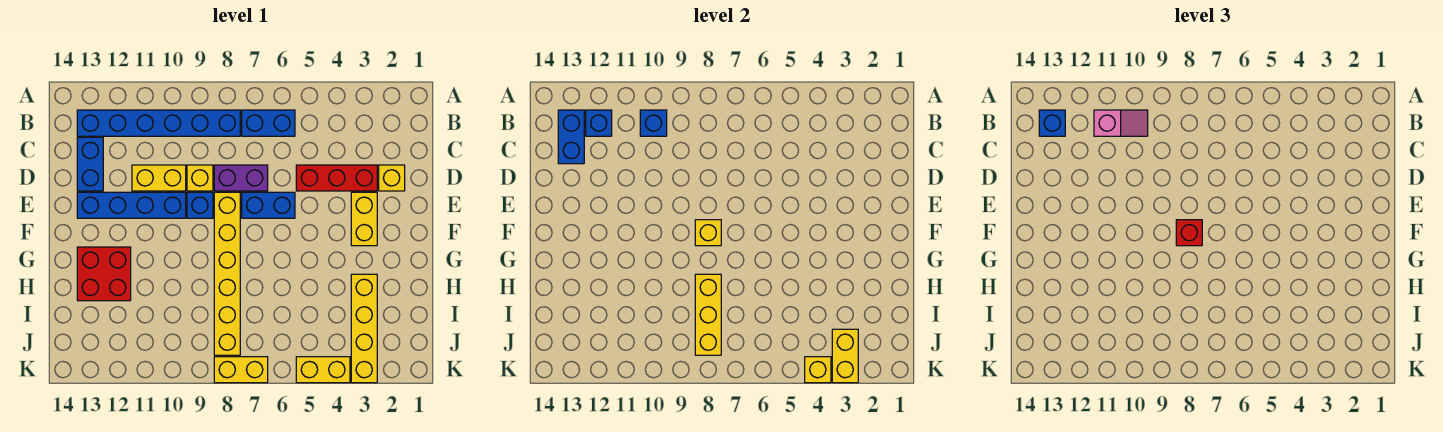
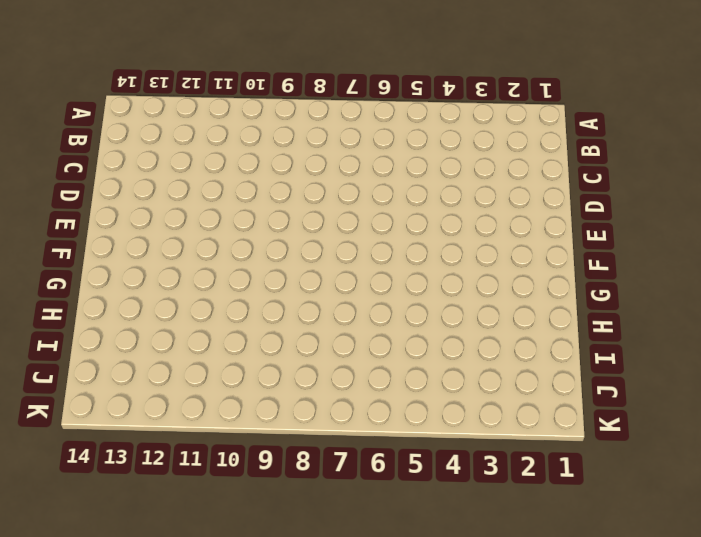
none -> blue 1x2 brick [242,110,295,136]
none -> blue 1x6 brick [77,110,240,136]
none -> blue 1x2 brick [77,137,103,191]

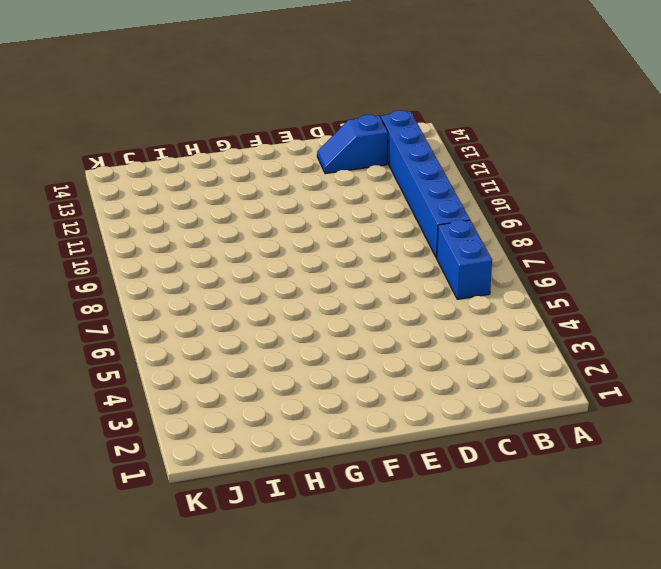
blue 1x2 slope [317,115,388,174] -> blue 1x2 brick [77,137,103,191]
none -> yellow 1x1 brick [379,165,405,191]
none -> red 1x3 brick [296,165,377,191]
none -> purple 1x2 brick [214,165,268,191]

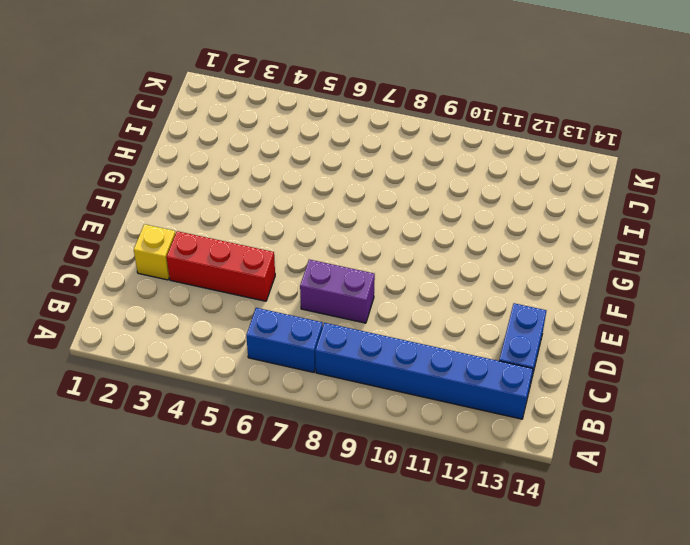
none -> yellow 1x1 brick [187,165,213,191]
none -> yellow 1x2 brick [132,165,186,191]
none -> yellow 1x2 brick [351,192,377,246]

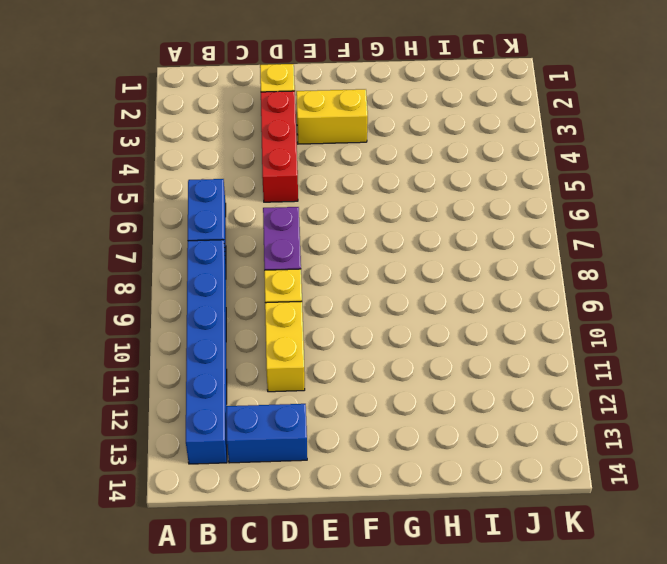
none -> blue 1x2 brick [242,192,295,218]
none -> yellow 1x6 brick [214,192,240,355]
none -> blue 1x1 brick [187,192,213,218]

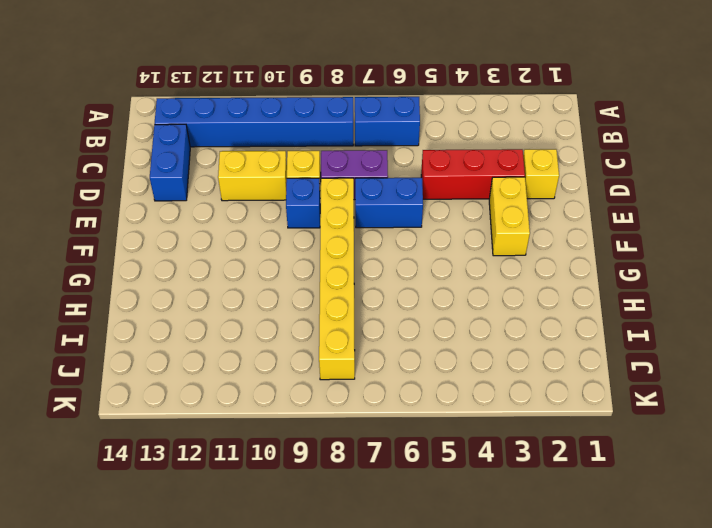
none -> blue 1x4 brick [77,192,186,218]
none -> red 2x2 brick [77,247,131,301]
none -> yellow 1x4 brick [351,274,377,383]

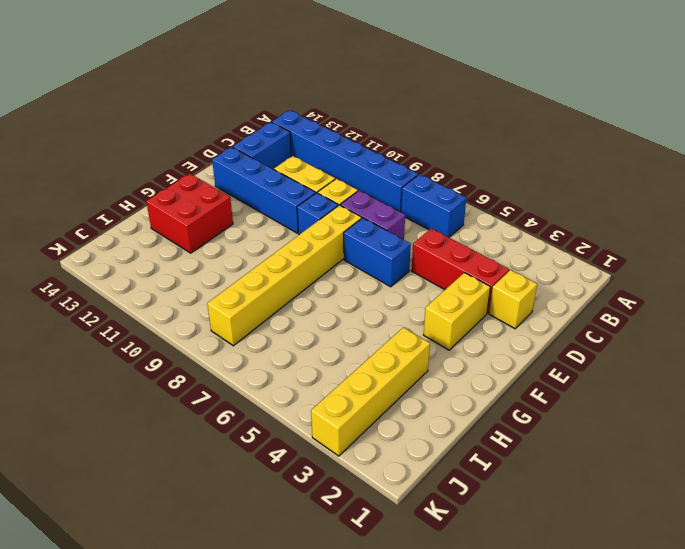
none -> yellow 1x2 brick [296,357,350,383]
none -> yellow 1x2 brick [214,357,268,383]
none -> blue 1x1 brick [640,110,667,136]

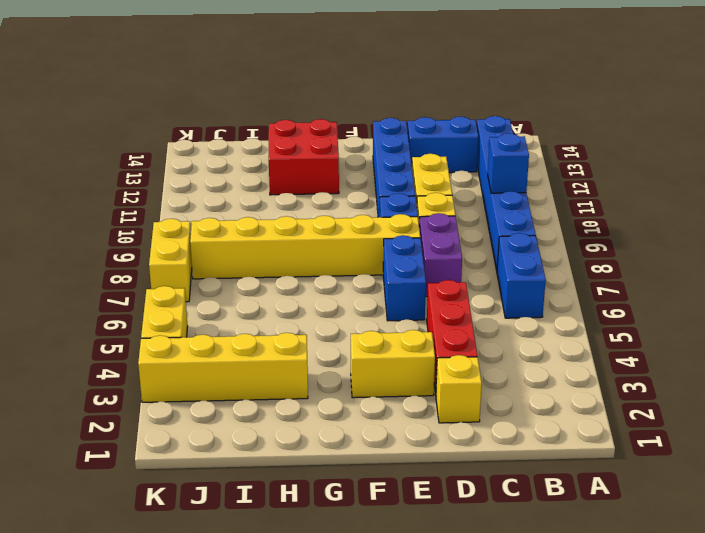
none -> blue 1x1 brick [586,110,612,136]
none -> blue 1x2 brick [558,110,584,164]
none -> yellow 1x1 brick [695,220,721,246]

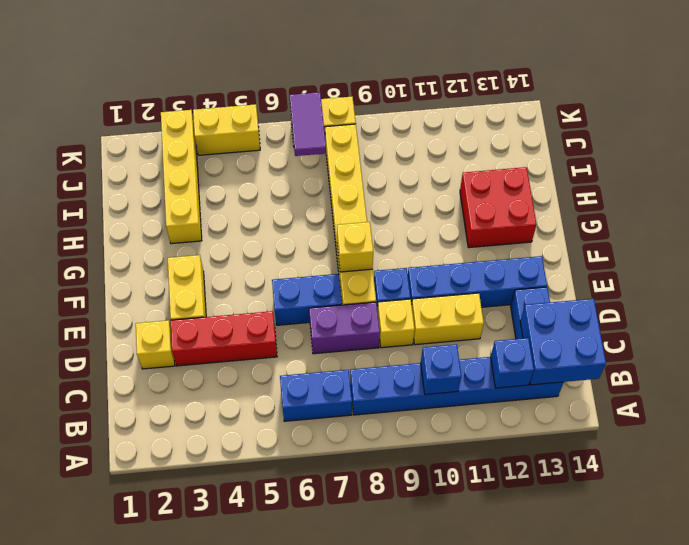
blue 2x2 brick [520,299,606,385] -> blue 1x2 brick [558,110,584,164]
purple 1x2 tile [290,92,326,156] -> none
none -> yellow 1x3 brick [695,274,721,355]
none -> yellow 1x2 brick [832,329,858,383]
none -> yellow 1x1 brick [805,357,831,383]

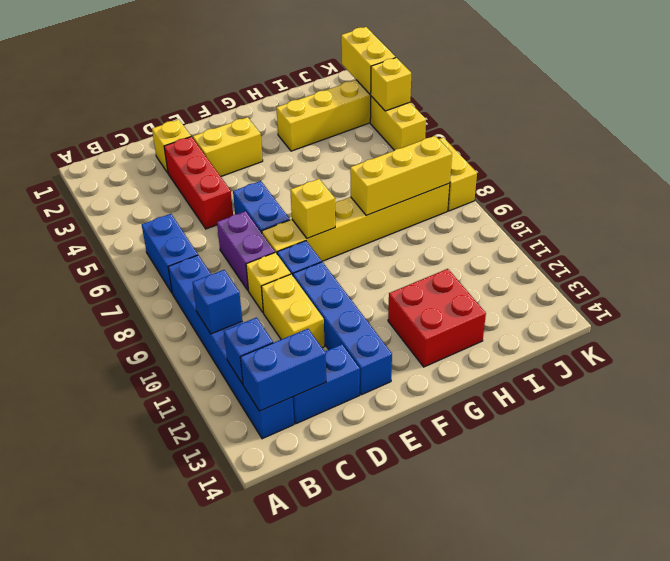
yellow 1x2 brick [341,27,396,95] -> yellow 1x2 brick turned to [832,329,858,383]
none -> pink 1x2 slope [1094,110,1148,136]
none -> blue 1x1 brick [1039,110,1065,136]
none -> red 1x1 brick [1176,220,1202,246]

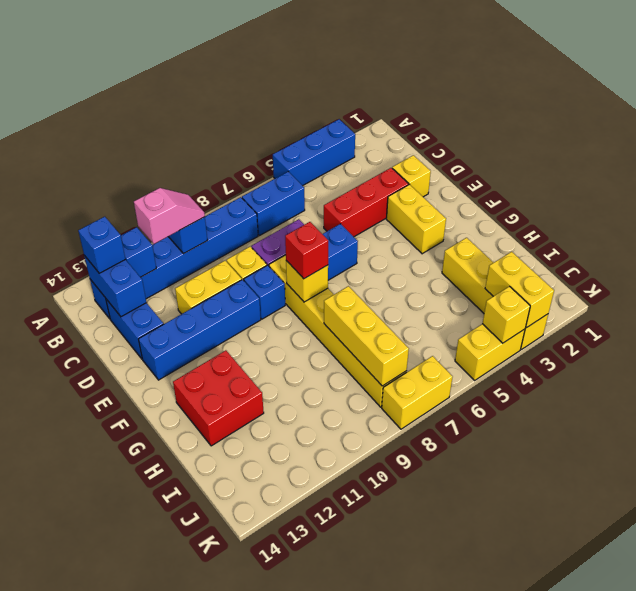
blue 1x3 brick [273,119,355,186] -> none

